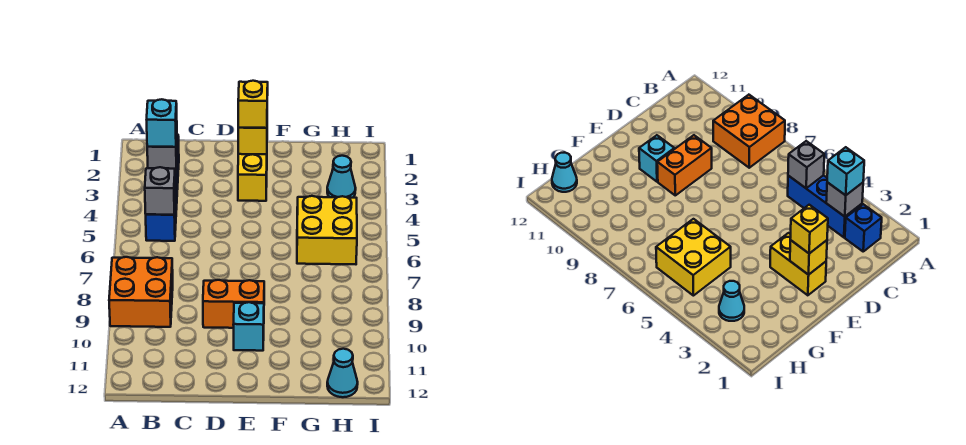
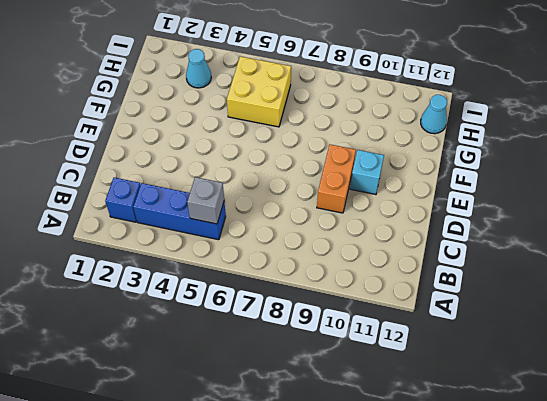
none -> orange 2x2 brick [109,257,173,327]
none -> yellow 1x2 brick [238,154,267,201]
none -> grey 1x1 brick [147,137,177,174]

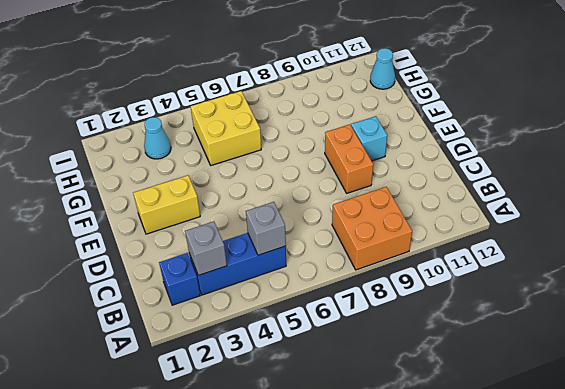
none -> yellow 1x1 brick [238,128,267,154]
none -> cyan 1x1 brick [147,99,177,147]
none -> yellow 1x1 brick [238,81,268,128]

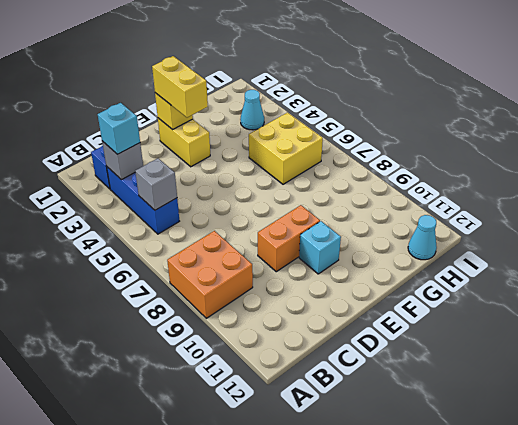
yellow 1x2 brick [152,56,208,118] -> yellow 1x1 brick [238,81,268,128]

